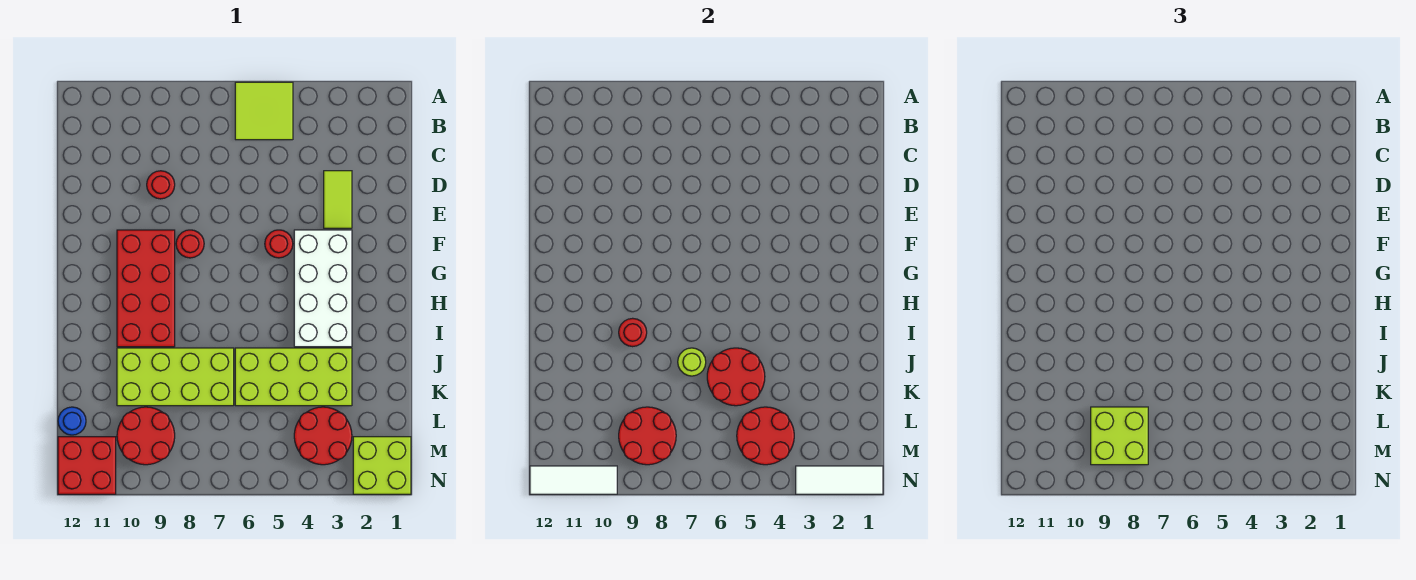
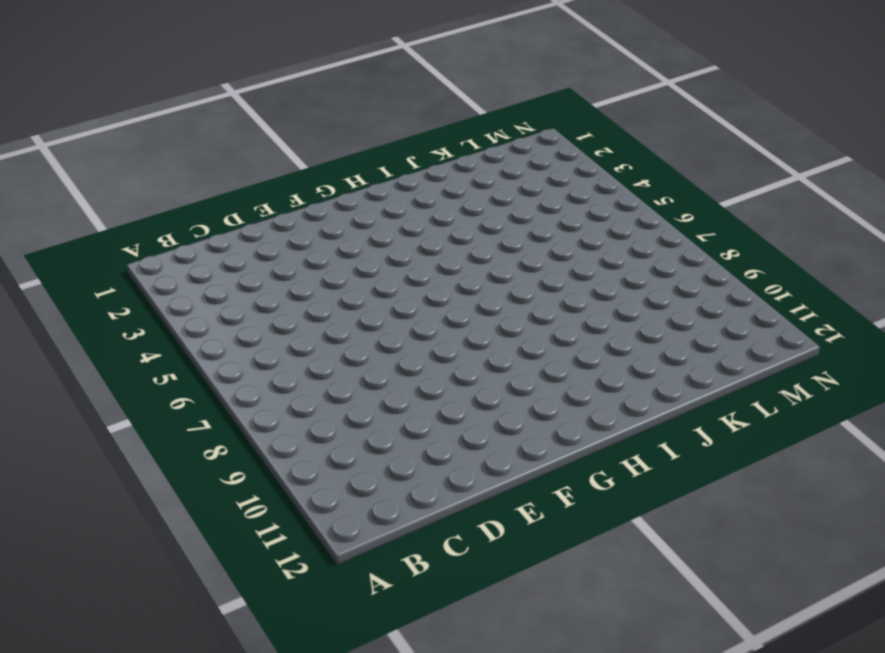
none -> lime 2x2 tile [235,82,293,140]
none -> lime 1x2 tile [324,171,352,228]
none -> red 1x1 round brick [147,171,175,199]

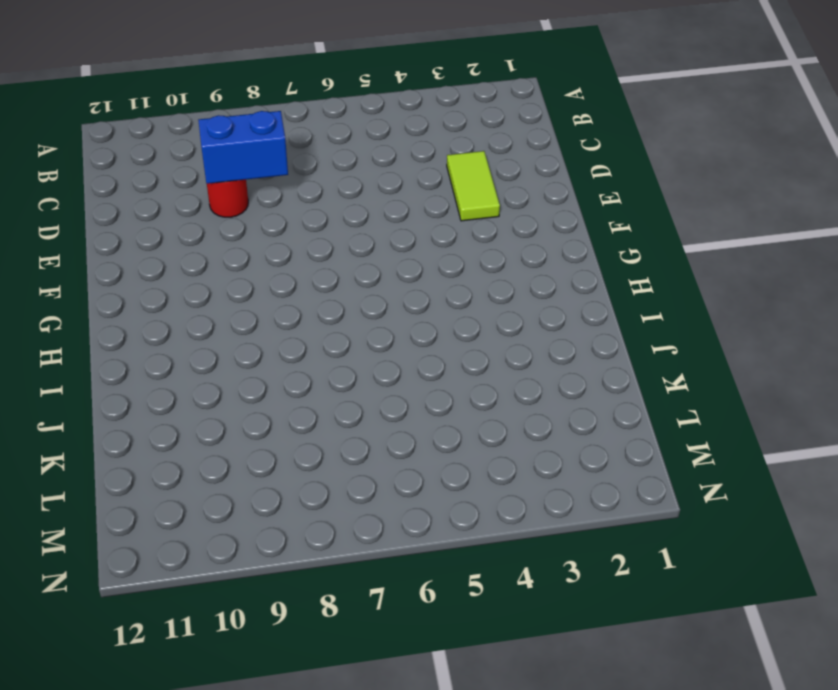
blue 1x2 brick [198,111,288,184] -> none
none -> lime 2x2 tile [235,82,293,140]
none -> white 2x4 brick [294,230,352,347]
none -> red 1x1 round brick [265,230,293,258]

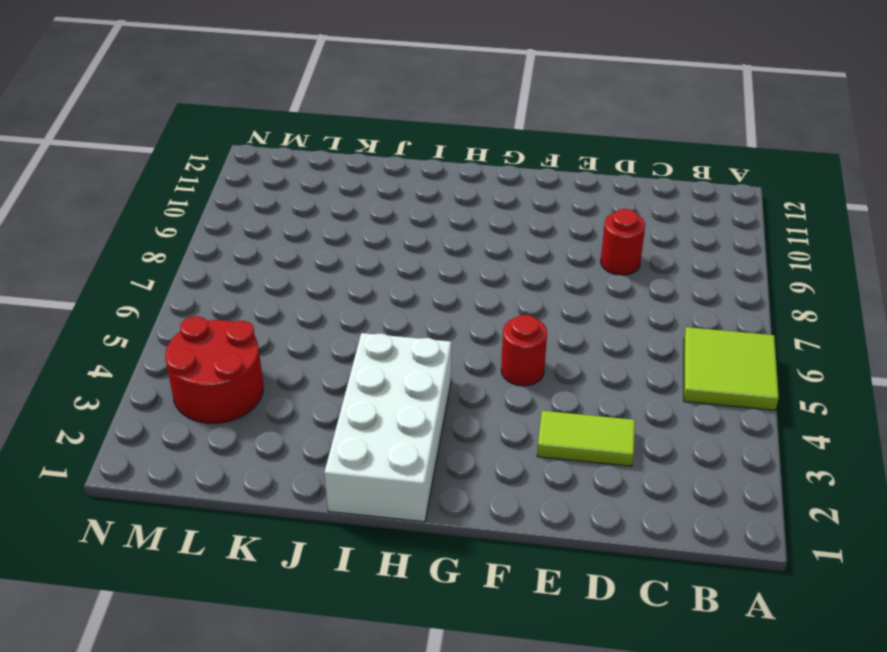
white 2x4 brick [324,333,451,522] -> white 2x4 brick turned to [294,230,352,347]
none -> red 1x1 round brick [176,230,204,258]
none -> red 2x4 brick [117,230,175,347]
none -> lime 2x4 brick [235,348,352,406]

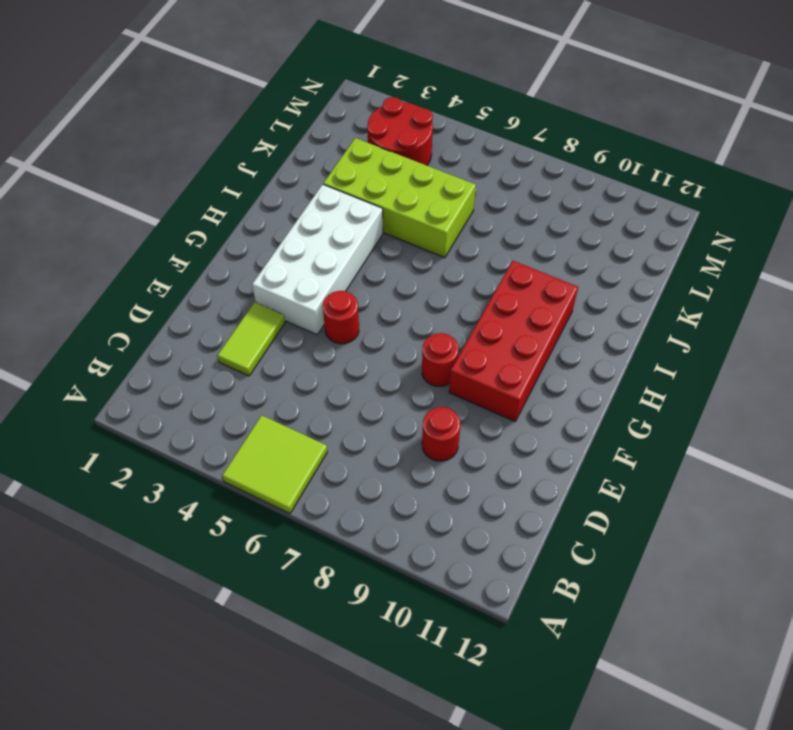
none -> lime 2x4 brick [117,348,234,406]
none -> red 2x2 round brick [117,407,175,465]
none -> blue 1x1 round brick [58,407,86,435]

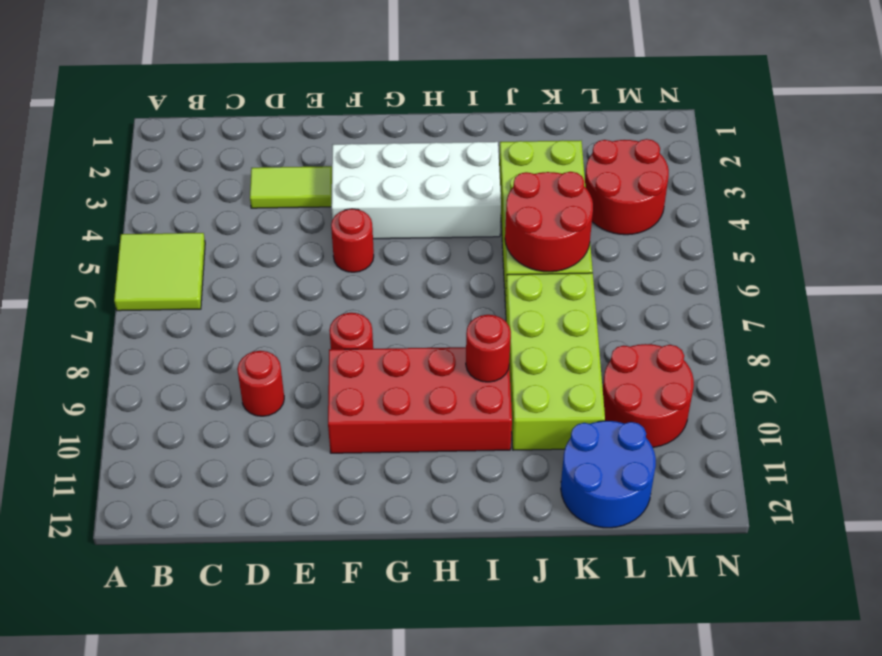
blue 2x2 round brick [561,421,656,528] -> blue 1x1 round brick [58,407,86,435]
none -> lime 2x2 brick [353,437,411,494]
none -> red 2x2 brick [58,437,116,494]
none -> lime 1x1 round brick [678,348,706,376]

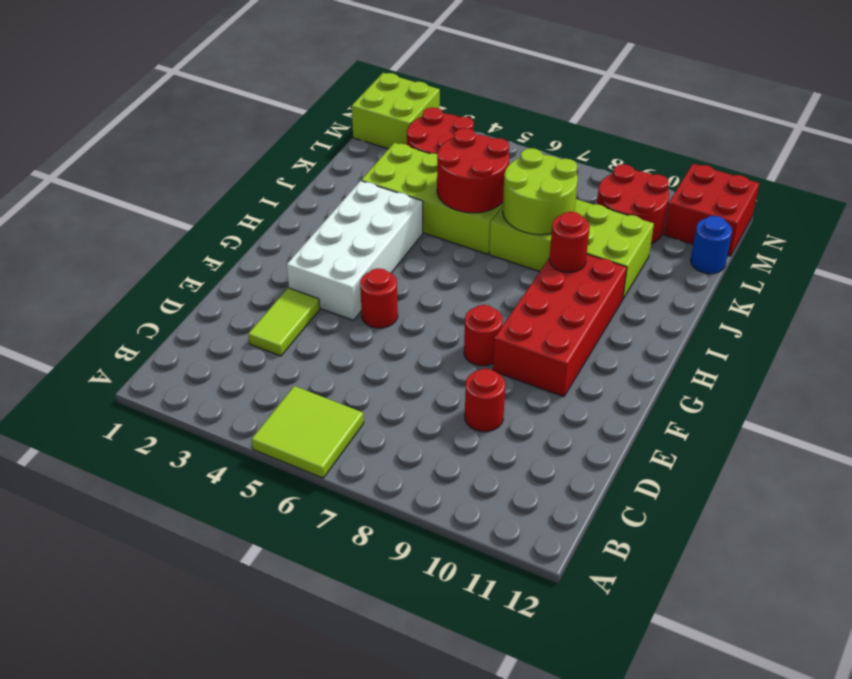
lime 2x2 round brick [503,148,578,235] -> lime 1x1 round brick [678,348,706,376]
none -> red 2x2 round brick [737,407,794,465]
none -> red 2x2 round brick [619,407,676,465]
none -> white 1x3 tile [796,466,883,494]

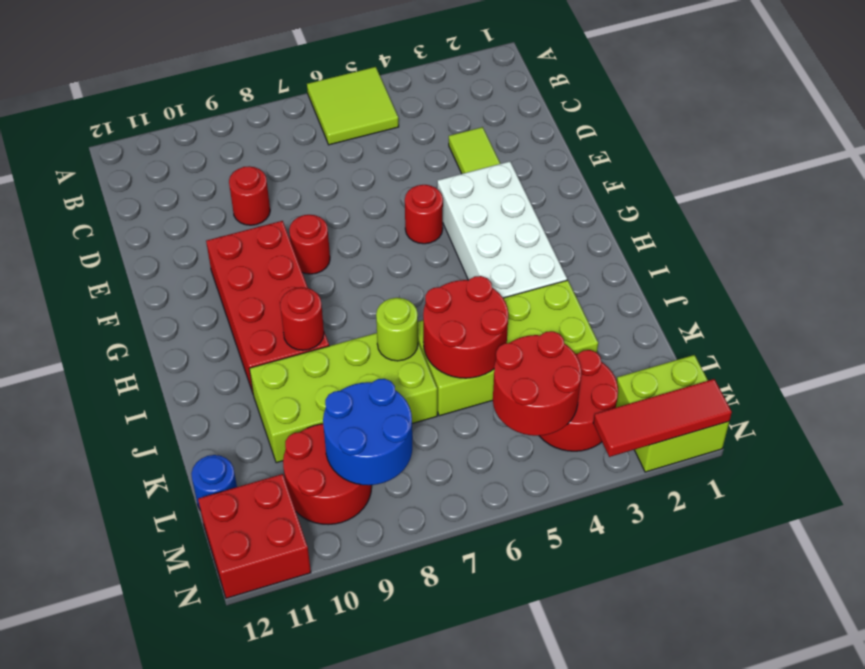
blue 2x2 round brick [323,379,412,485] -> red 2x2 round brick [619,407,676,465]
red 1x3 tile [593,379,732,457] -> white 1x3 tile [796,466,883,494]
none -> white 1x3 tile [530,466,617,494]
none -> lime 2x2 brick [1091,407,1148,465]

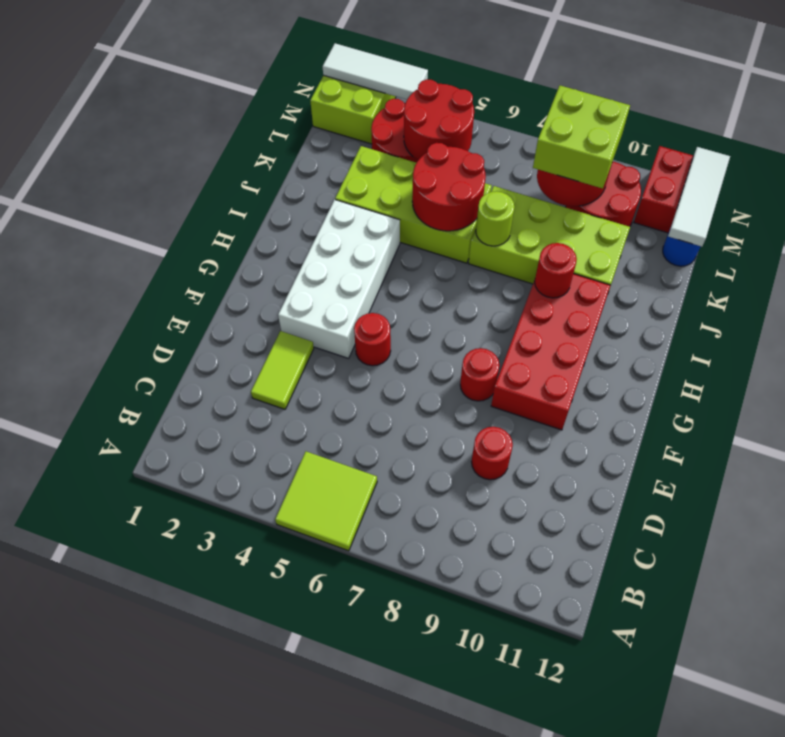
white 1x3 tile [668,147,730,247] -> white 1x3 tile turned to [530,466,617,494]

